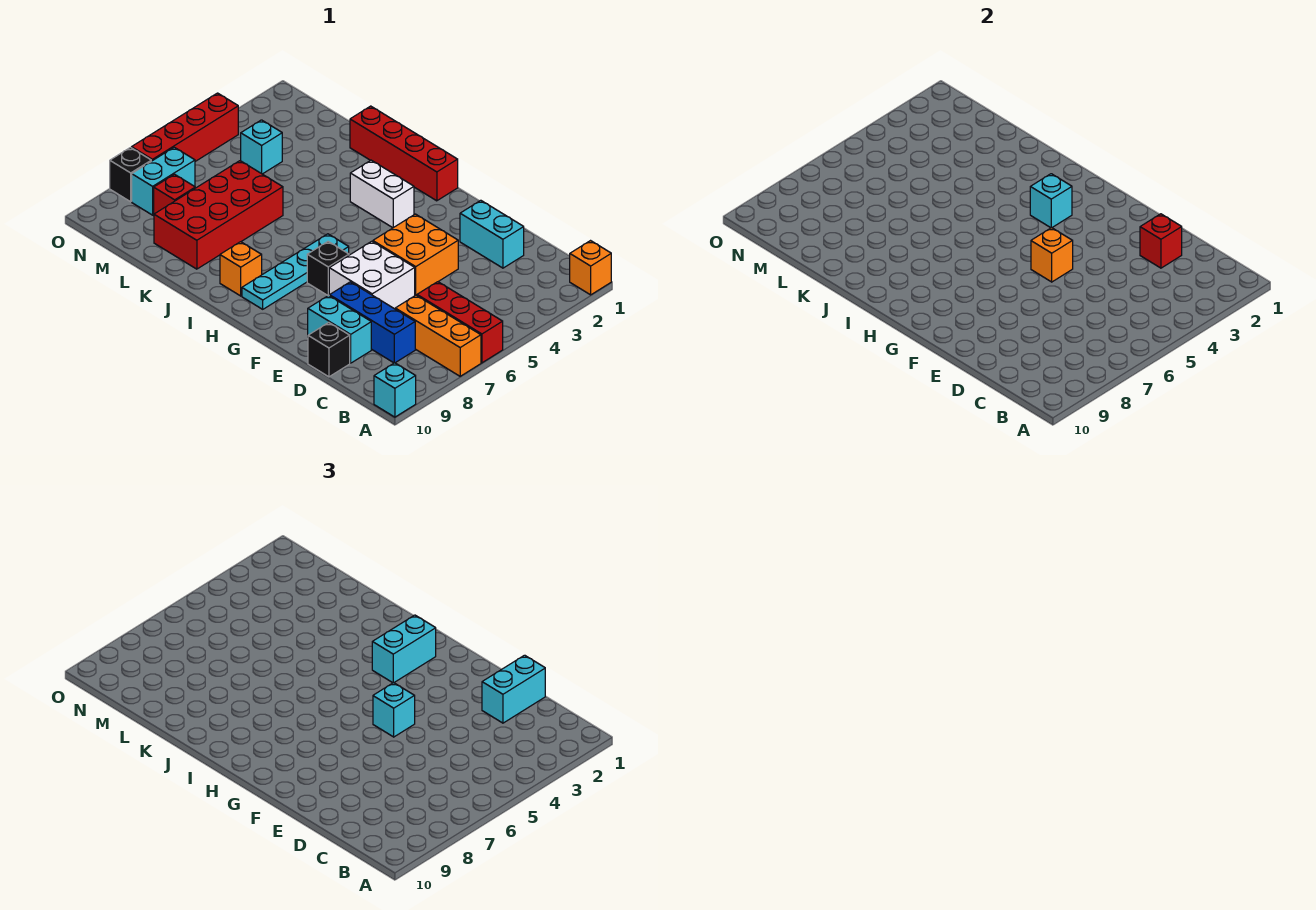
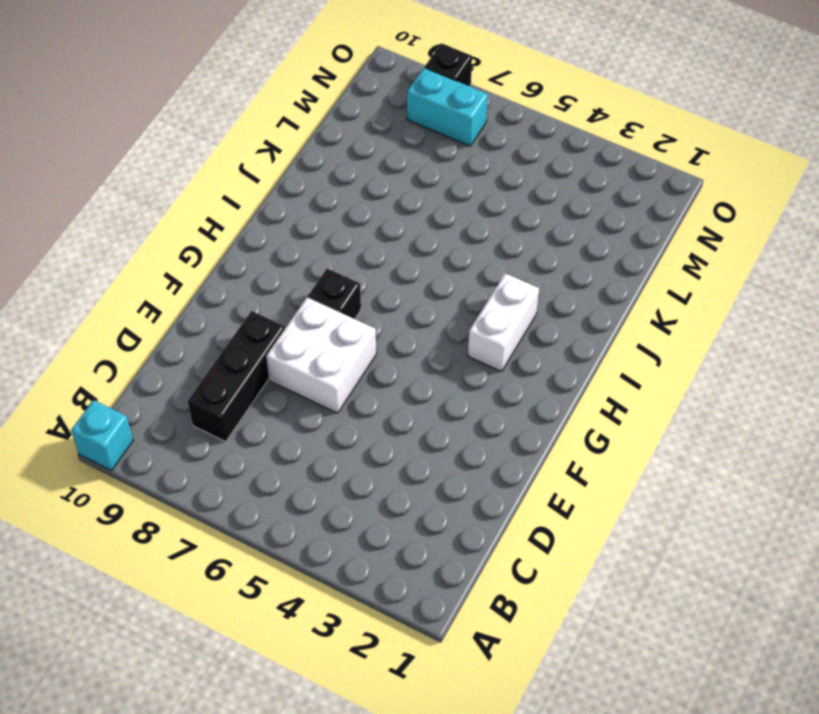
black 1x3 brick [188,311,285,442] -> blue 1x3 brick [330,282,415,363]
none -> orange 1x1 brick [570,241,611,295]
none -> red 1x3 brick [417,282,503,363]
none -> orange 1x3 brick [395,295,481,376]

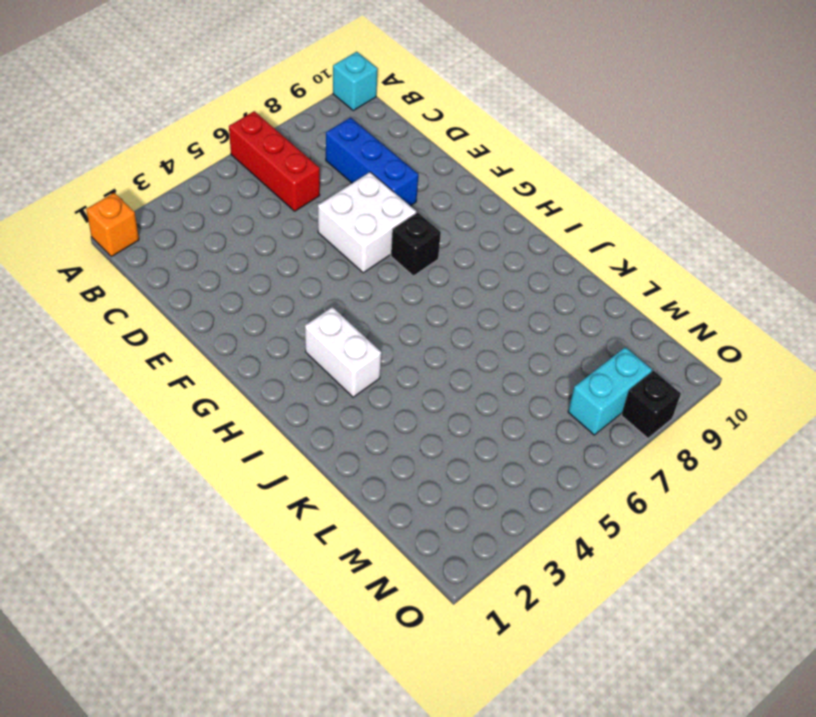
none -> orange 1x3 brick [395,295,481,376]
none -> cyan 1x2 brick [460,200,524,268]
none -> cyan 1x2 brick [308,295,371,363]

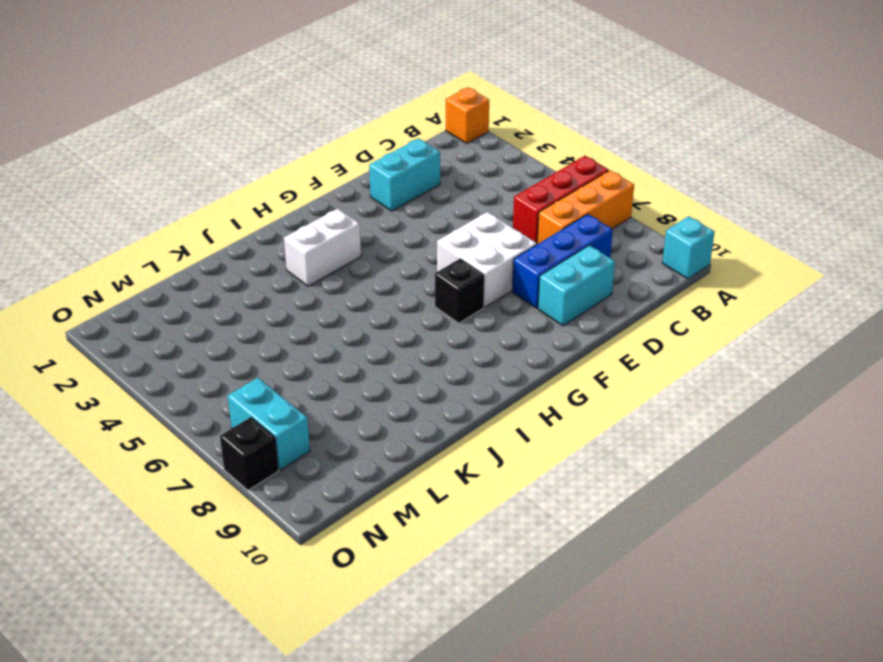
none -> black 1x1 brick [308,323,350,377]
none -> orange 2x2 brick [373,214,458,295]
none -> red 1x4 brick [350,106,458,201]

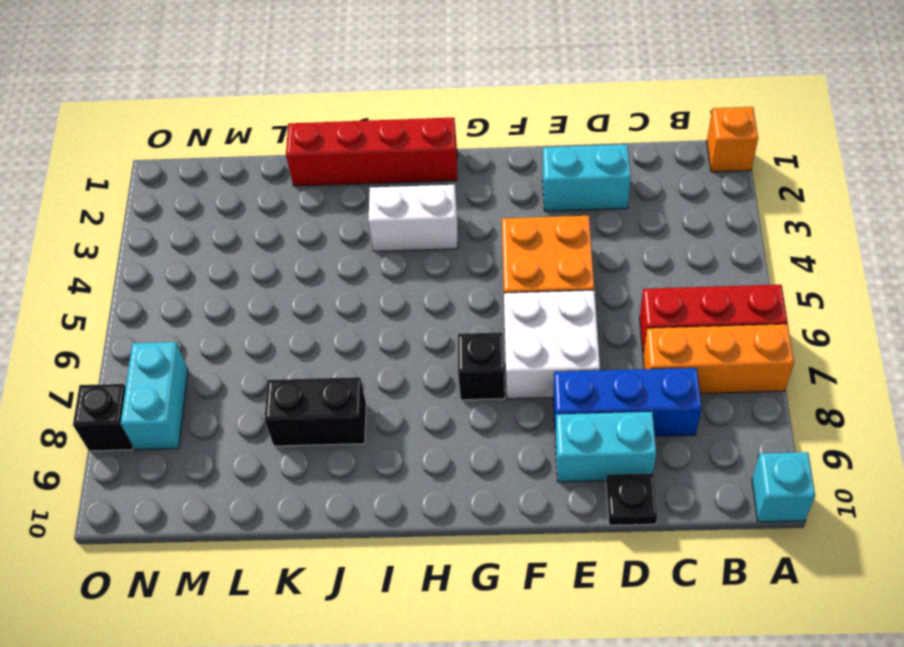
black 1x1 plate [606,474,657,525] -> black 1x1 brick [308,323,350,377]
black 1x2 brick [265,377,366,446] -> red 2x4 brick [154,161,283,269]
none -> cyan 1x4 plate [242,234,349,309]
none -> orange 1x1 brick [220,242,262,296]
none -> cyan 1x1 brick [241,120,282,174]

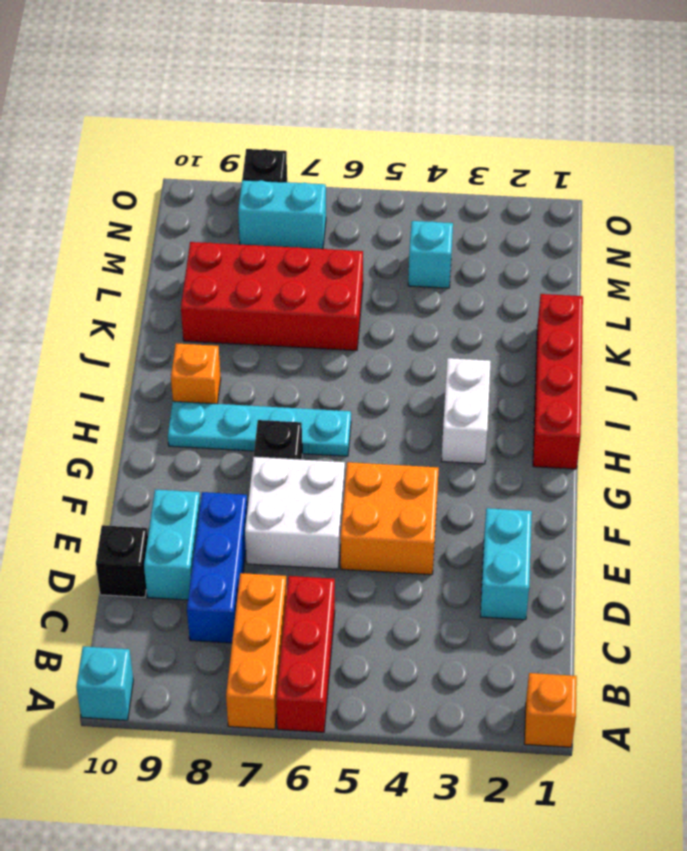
none -> red 1x1 brick [154,174,195,214]
none -> red 1x4 brick [132,93,238,161]
none -> red 1x1 brick [1140,214,1182,268]

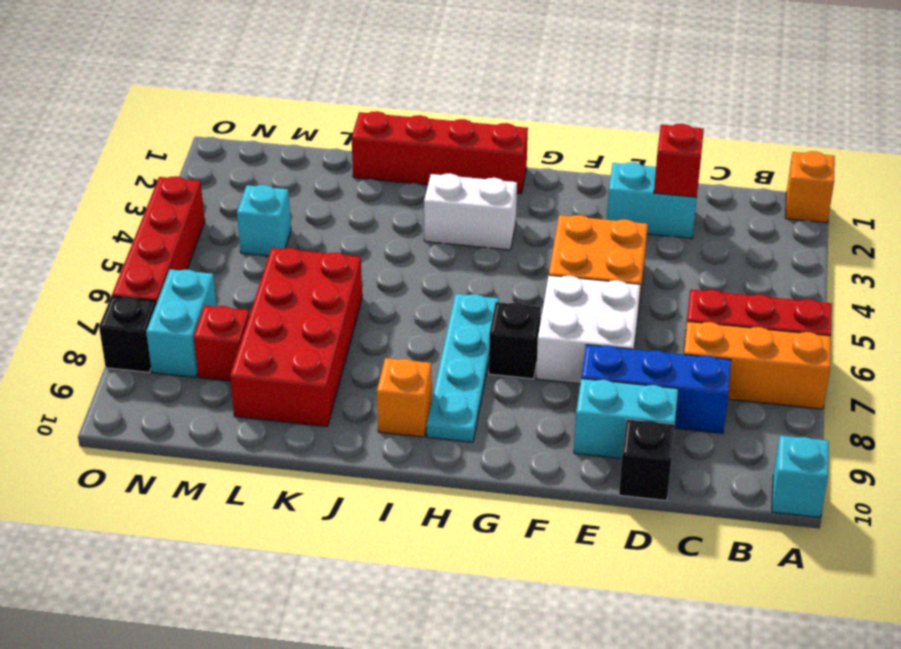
none -> orange 1x1 brick [1031,228,1073,282]
none -> cyan 1x1 brick [1030,174,1072,228]
none -> cyan 1x2 brick [482,655,545,723]

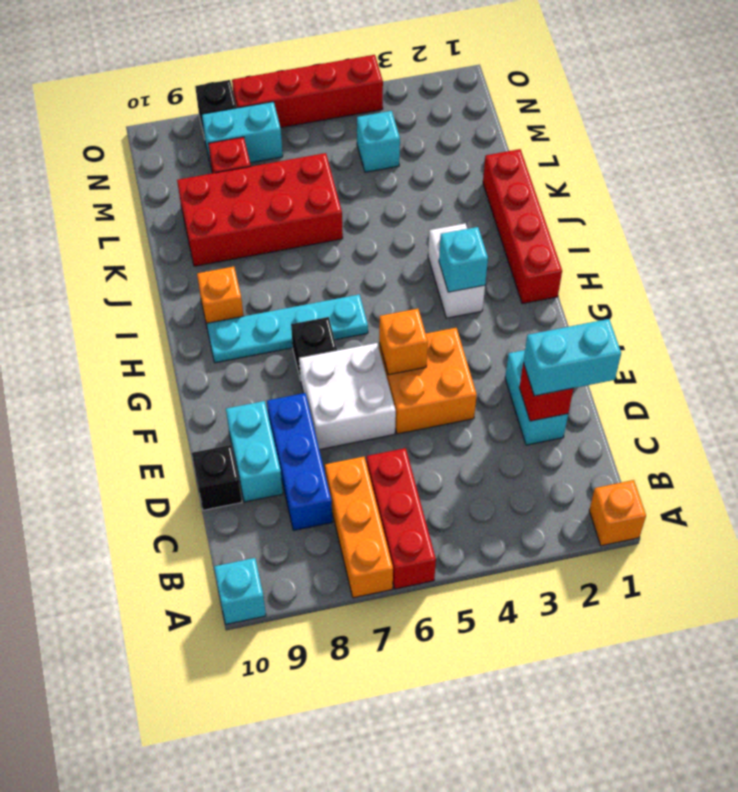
none -> cyan 1x1 brick [373,683,415,737]
none -> cyan 1x2 brick [372,615,436,683]

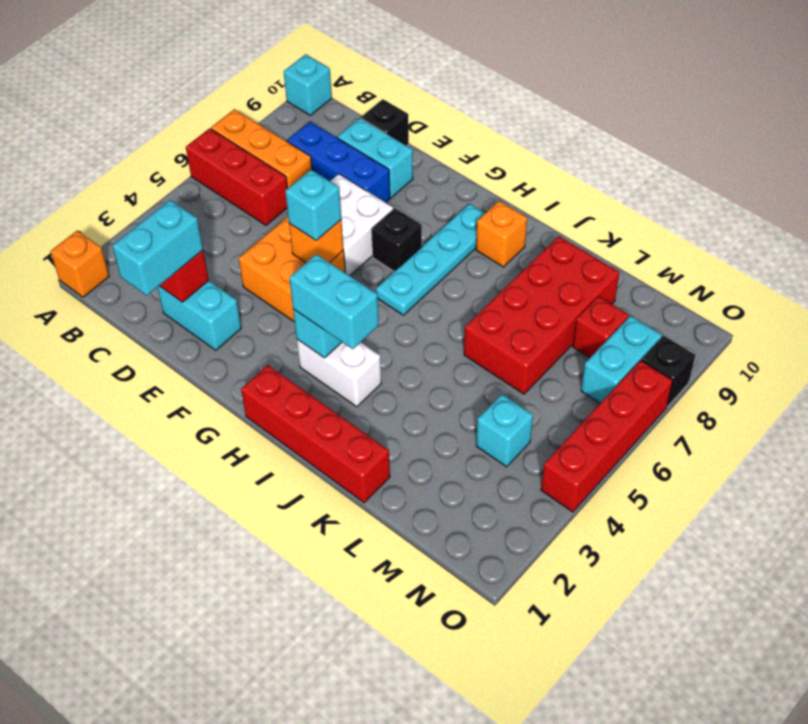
cyan 1x2 brick [289,254,379,349] -> cyan 1x2 brick turned to [372,615,436,683]

